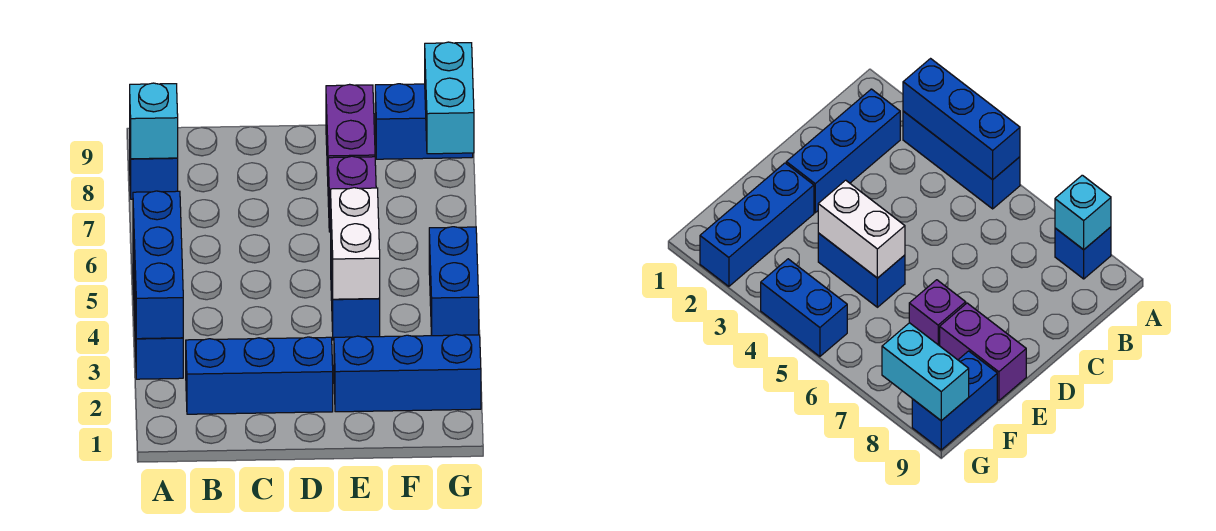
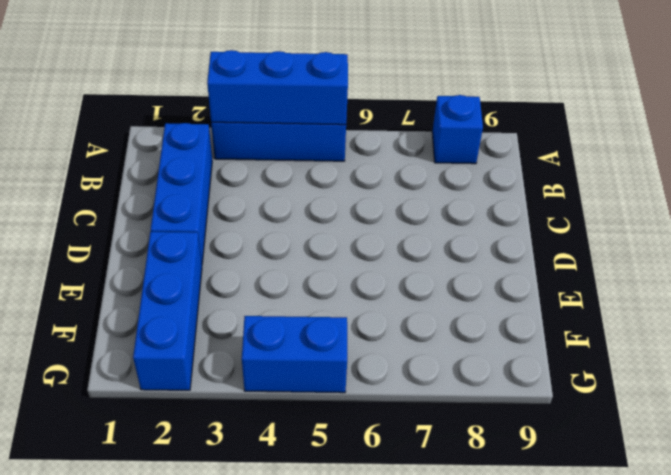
none -> blue 1x2 brick [331,260,380,340]
none -> purple 1x1 brick [328,156,376,232]
none -> purple 1x2 brick [326,84,375,176]

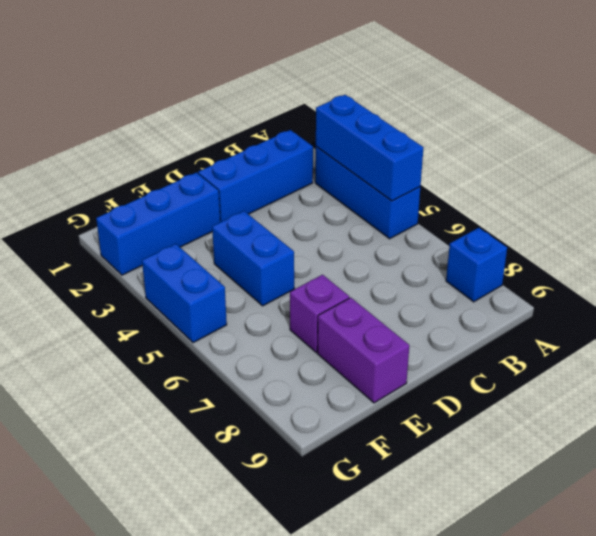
none -> blue 1x2 brick [375,84,473,159]
none -> cyan 1x1 brick [130,83,178,159]
none -> white 1x2 brick [331,188,380,299]

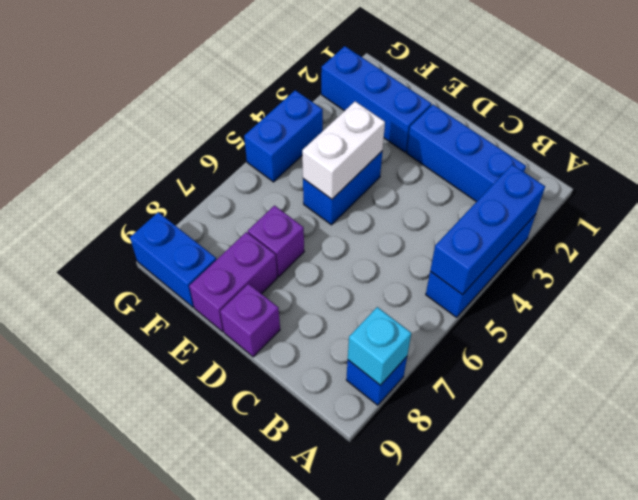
purple 1x1 brick [220,284,280,357] -> none
none -> cyan 1x2 brick [425,42,474,154]

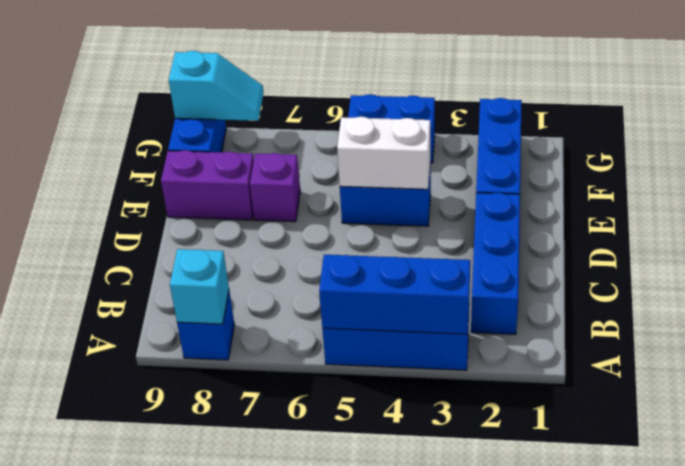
cyan 1x2 slope [169,51,264,121] -> cyan 1x2 brick [425,42,474,154]

